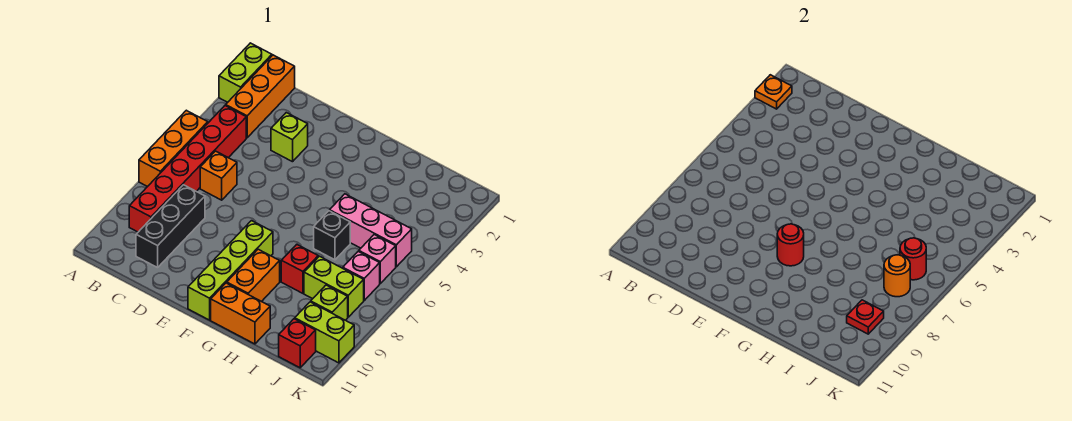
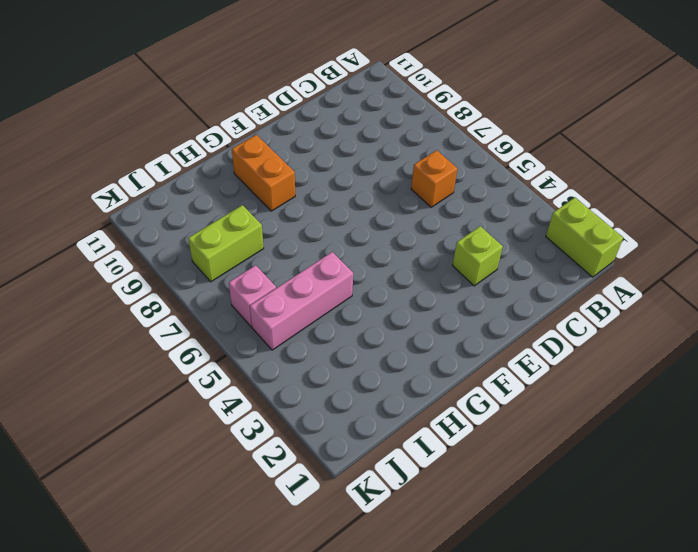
none -> orange 1x3 brick [139,110,208,187]
none -> orange 1x3 brick [226,55,295,138]
none -> red 1x6 brick [129,106,246,232]

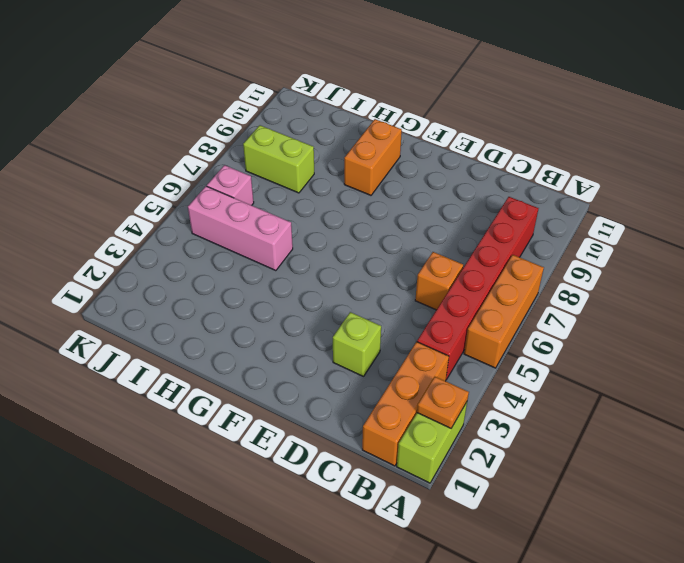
none -> black 1x3 brick [136,185,205,268]
none -> lime 1x4 brick [188,221,273,320]
none -> orange 1x2 brick [211,283,270,344]

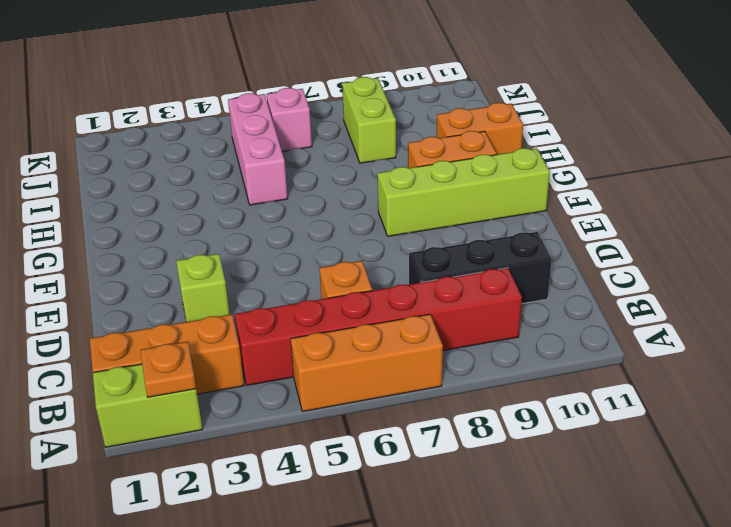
orange 1x2 brick [437,103,523,154] -> orange 1x2 brick turned to [211,283,270,344]
none -> black 1x1 brick [314,211,350,260]
none -> red 1x1 brick [281,245,318,293]
none -> pink 1x1 brick [343,251,380,300]

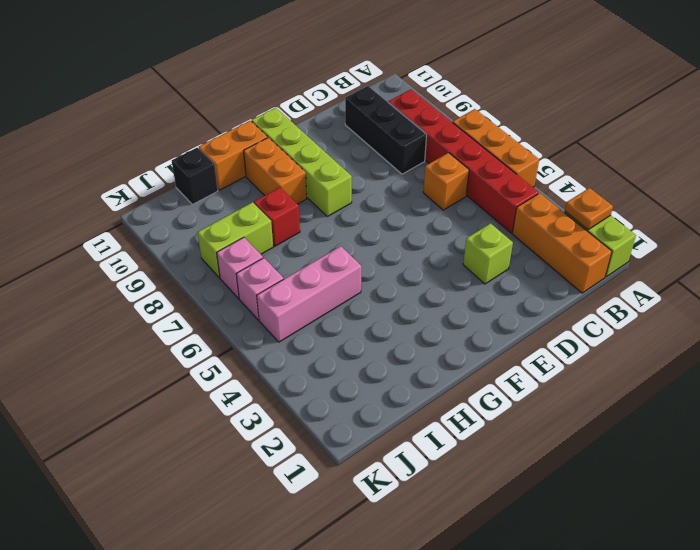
black 1x1 brick [172,147,218,204] -> black 1x1 brick moved to [314,211,350,260]
none -> lime 1x1 brick [311,285,348,320]
none -> lime 1x2 brick [295,302,354,363]
none -> red 1x1 brick [279,319,316,368]

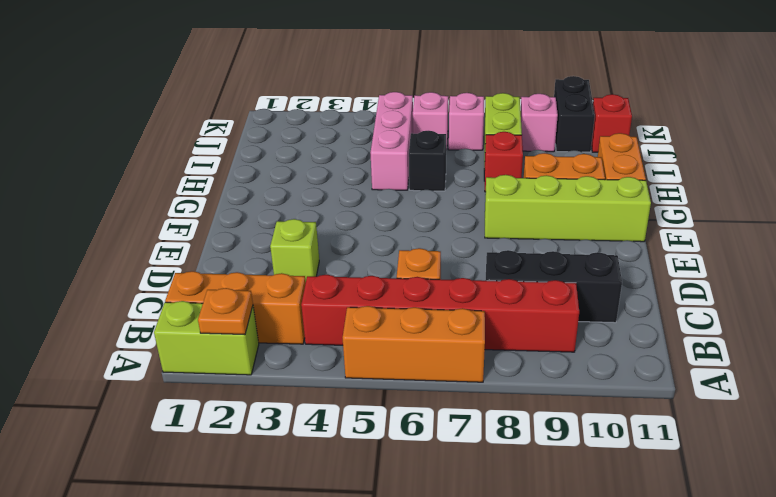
pink 1x1 brick [521,94,558,152] -> lime 1x1 brick [311,285,348,320]
black 1x2 brick [554,76,595,152] -> lime 1x2 brick [295,302,354,363]
none -> red 1x1 round brick [777,224,804,266]
none -> red 1x1 round brick [900,238,926,280]
none -> orange 1x1 round brick [884,255,910,297]

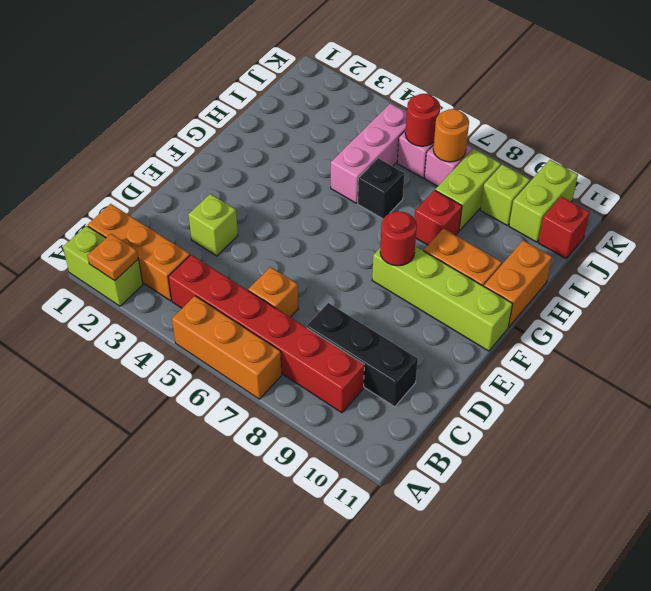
none -> red 1x1 plate [847,300,884,334]

